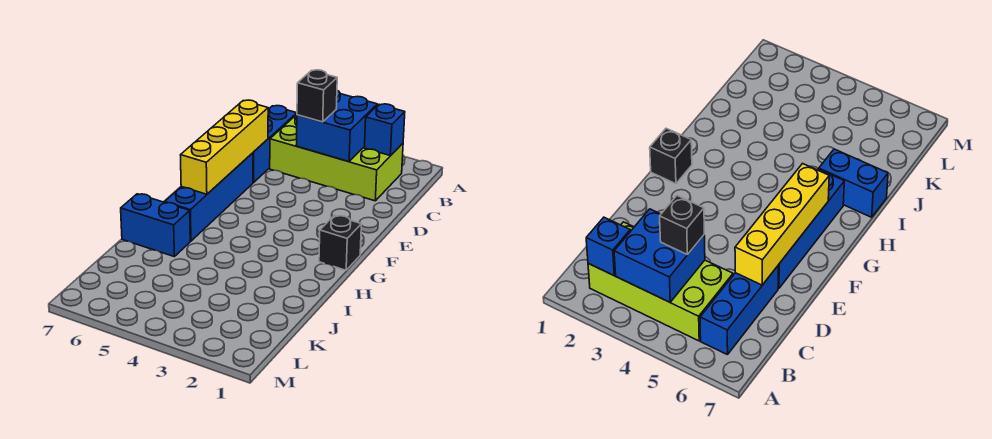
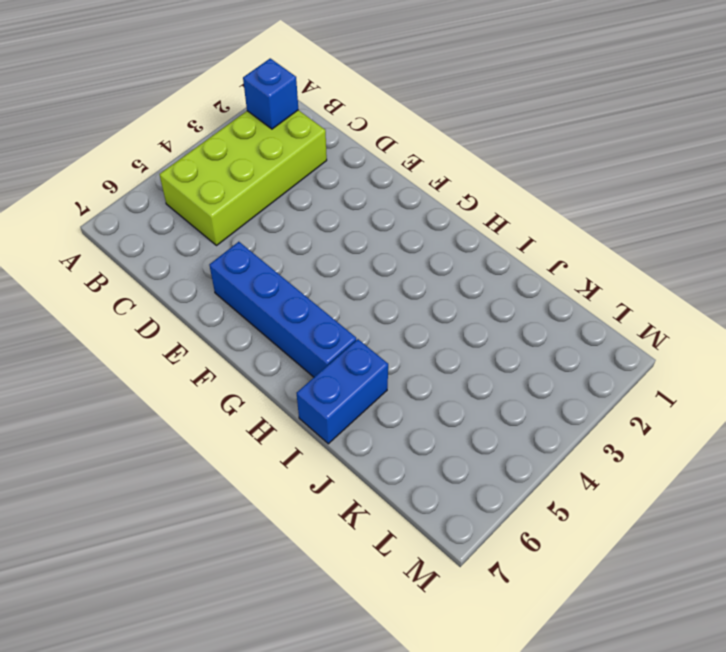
none -> blue 1x3 brick [253,106,297,183]
none -> black 1x1 brick [319,215,361,270]

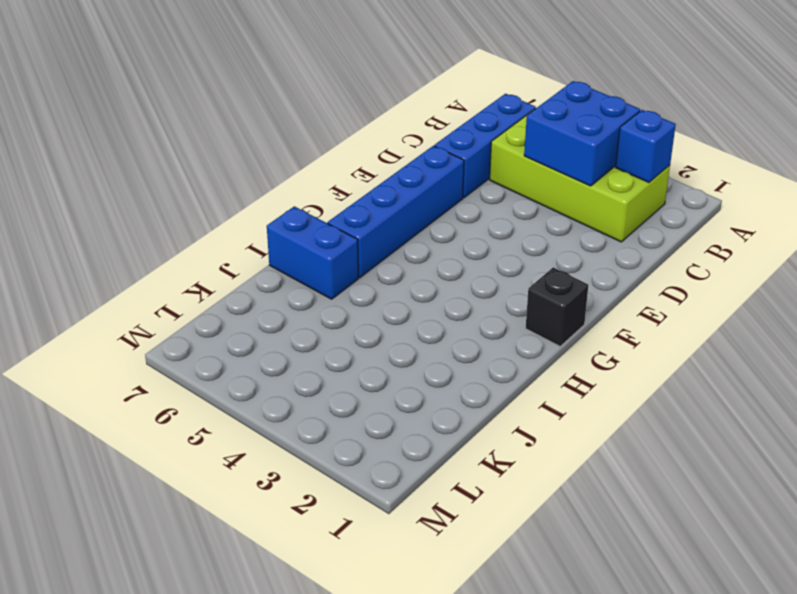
none -> yellow 1x4 brick [181,100,268,194]
none -> black 1x1 brick [297,70,337,122]

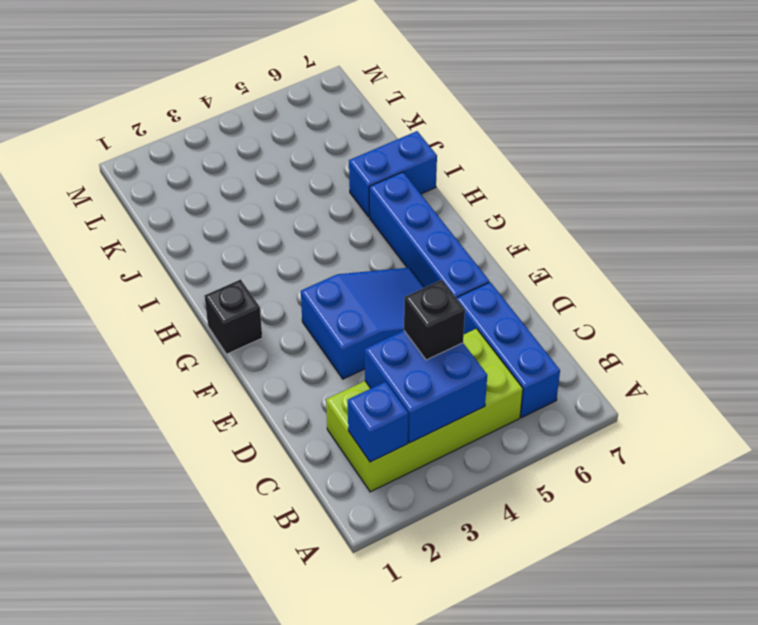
blue 2x3 slope [301,268,424,379] -> none
none -> yellow 1x4 brick [181,100,268,194]

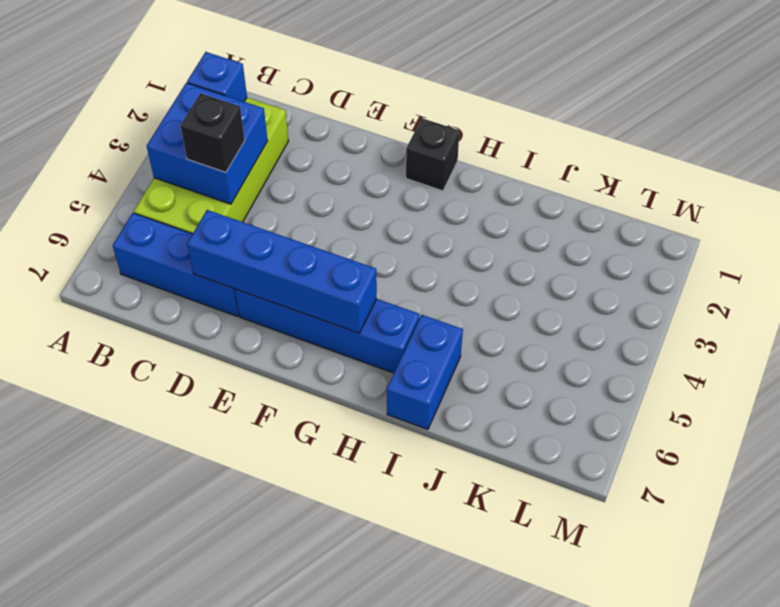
blue 1x4 brick [187,210,377,333] -> yellow 1x4 brick [181,100,268,194]

